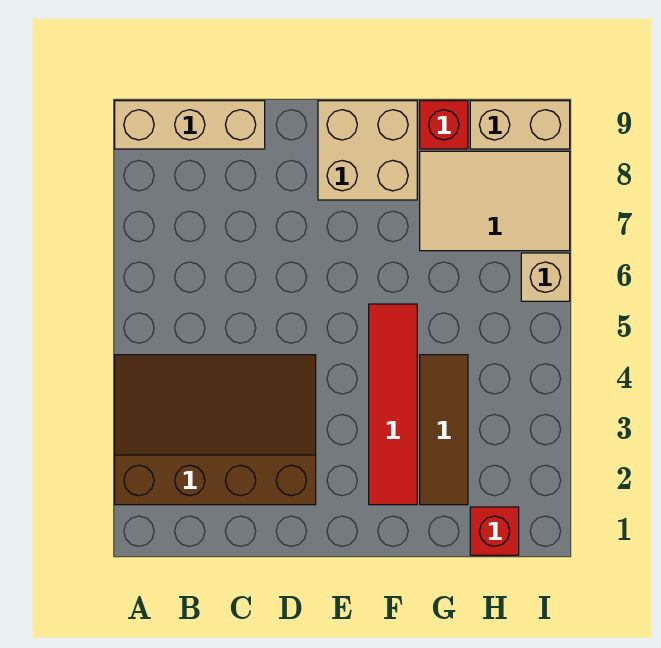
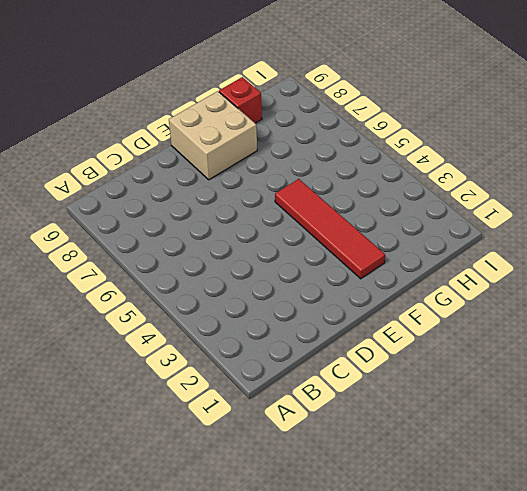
none -> brown 3x4 slope [115,355,316,505]
none -> tan 1x3 brick [115,101,265,149]

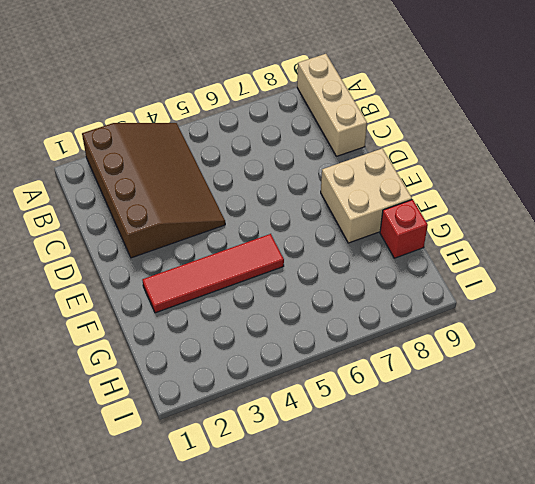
none -> brown 1x3 tile [420,355,468,505]
none -> tan 2x3 tile [420,151,570,251]

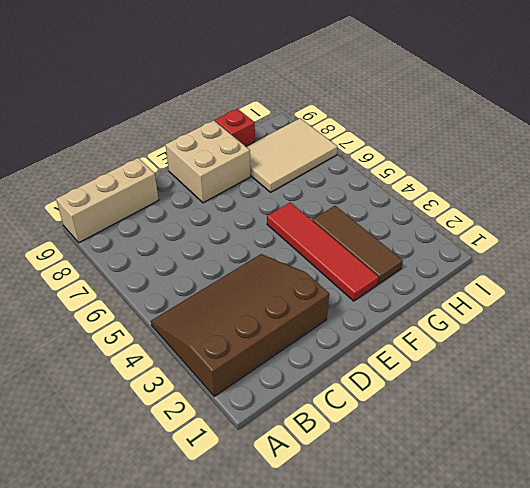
none -> red 1x1 brick [470,507,519,555]
none -> tan 1x2 brick [470,101,570,149]

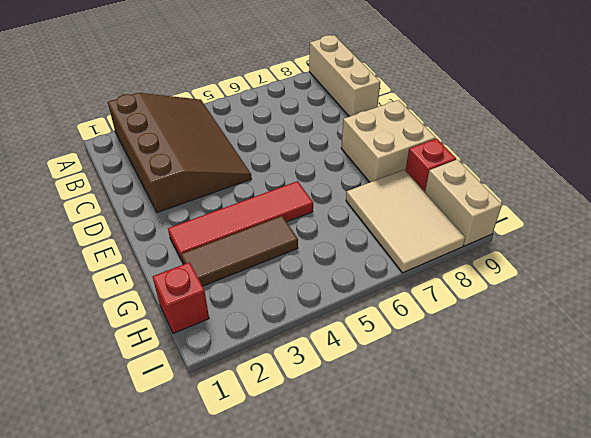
none -> tan 1x1 brick [521,253,570,301]

